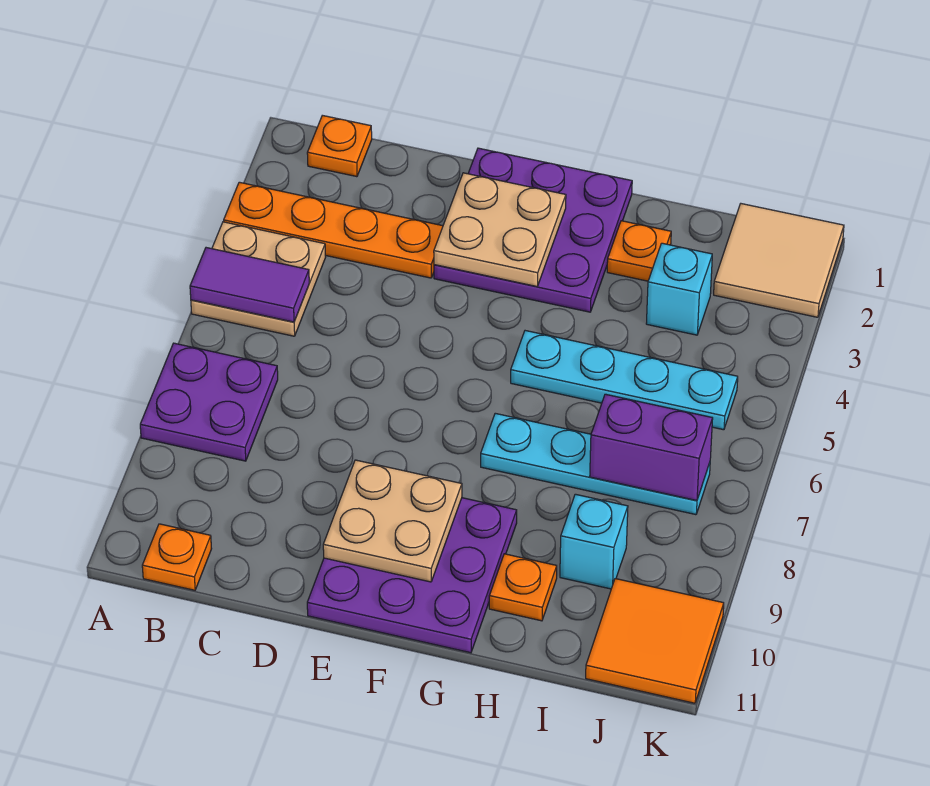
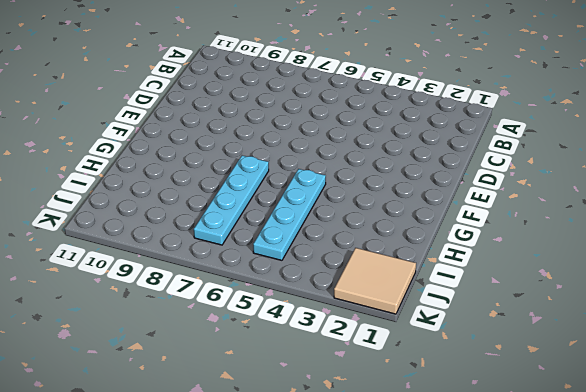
none -> orange 1x4 plate [224,182,443,278]
none -> tan 2x2 plate [191,222,326,336]
none -> purple 2x2 plate [140,343,278,461]

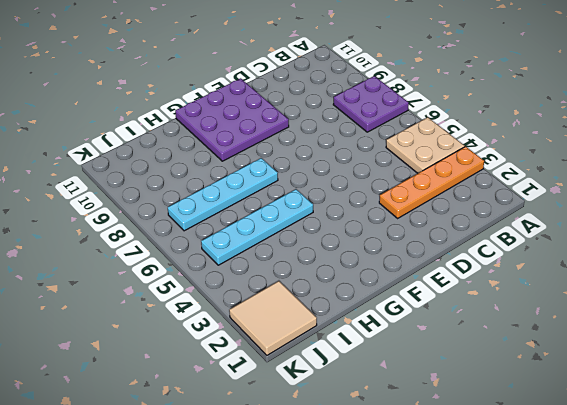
none -> orange 1x1 plate [307,115,372,177]
none -> orange 1x1 plate [142,524,212,590]
none -> purple 3x3 plate [434,148,632,312]

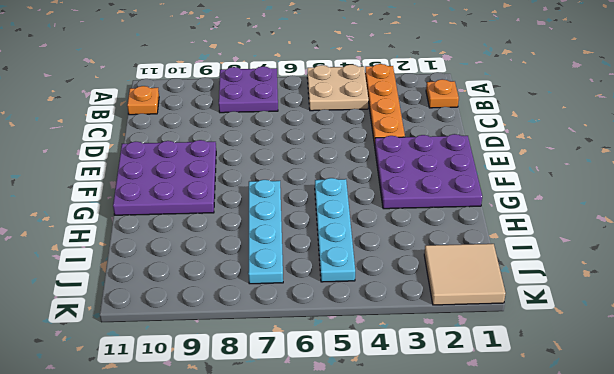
none -> orange 1x1 plate [607,221,671,281]
none -> orange 1x1 plate [489,554,557,621]
none -> cyan 1x1 brick [646,243,712,335]

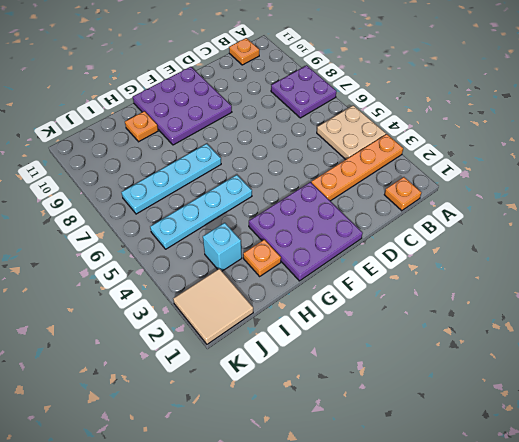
none -> cyan 1x1 brick [560,494,628,589]
none -> orange 2x2 tile [586,579,724,703]
none -> purple 1x2 tile [190,248,309,322]

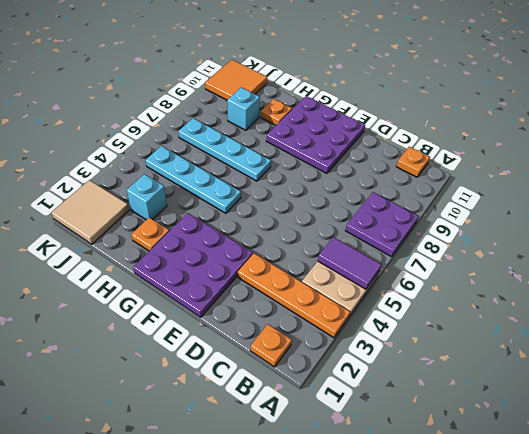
none -> tan 2x2 plate [434,173,566,286]
none -> tan 2x2 plate [323,460,462,582]
none -> purple 1x2 brick [590,394,713,501]

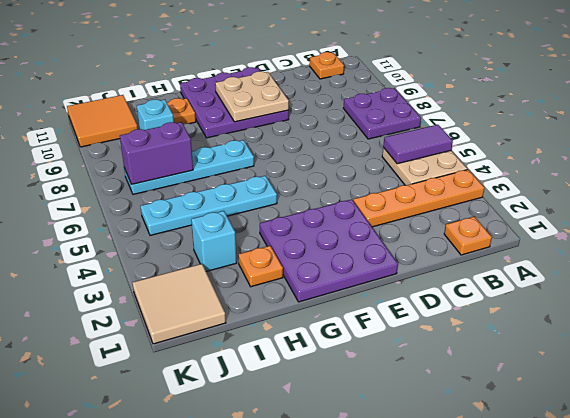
none -> tan 2x2 plate [434,173,566,286]

